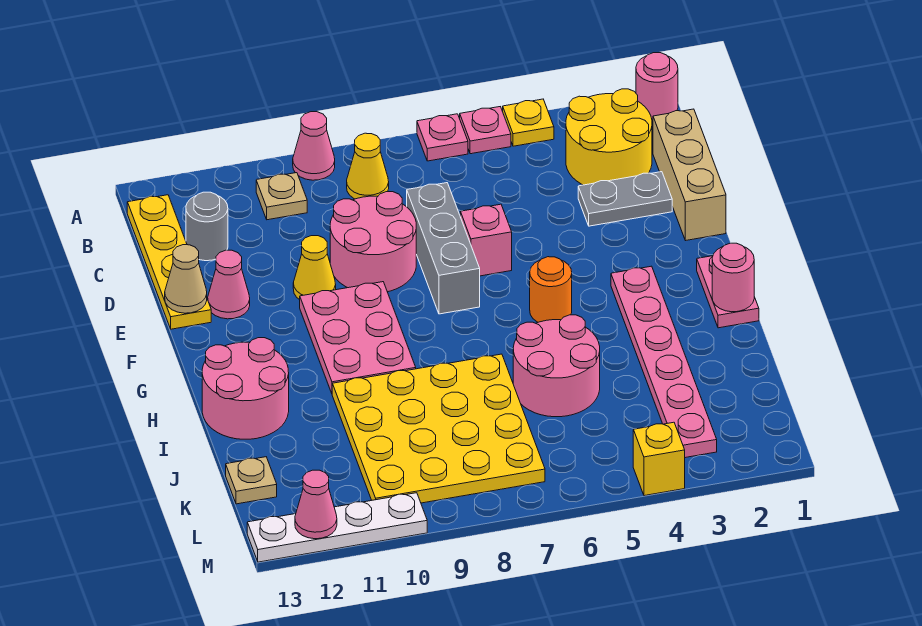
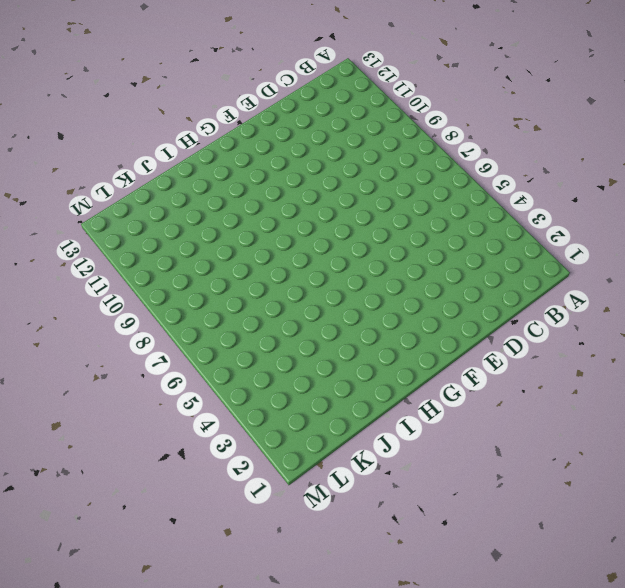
none -> pink 1x1 round brick [636,53,678,121]
none -> yellow 1x1 plate [503,99,554,146]
none -> pink 1x1 plate [460,107,511,154]
none -> pink 1x1 plate [417,114,468,161]

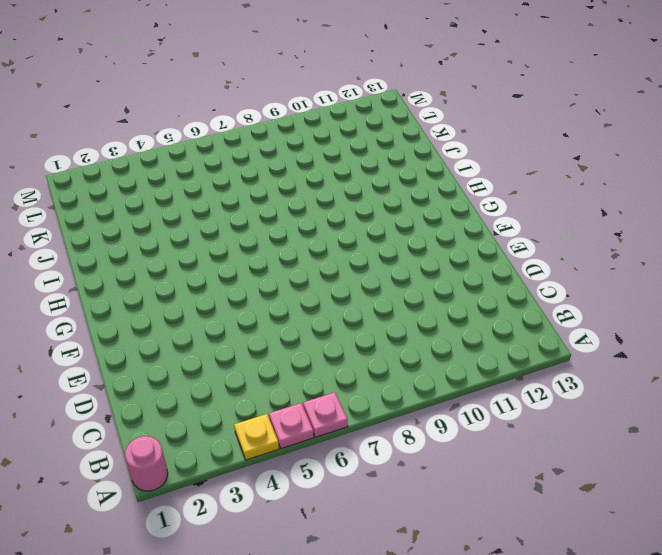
none -> pink 1x1 cone [293,112,335,180]
none -> yellow 2x2 round brick [566,89,652,185]
none -> yellow 1x1 cone [347,133,389,199]
none -> tan 1x1 plate [256,173,307,220]

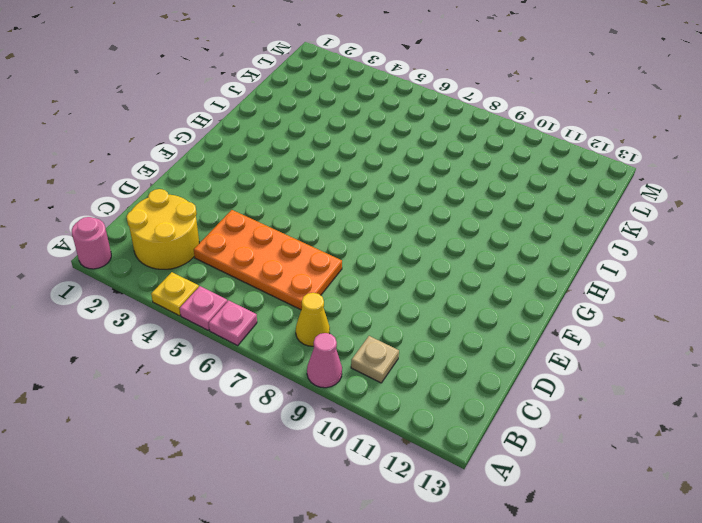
orange 2x4 plate [194,210,342,310] -> grey 1x3 brick [407,183,480,314]
none -> yellow 1x4 plate [127,195,211,329]
none -> tan 1x3 brick [653,109,726,241]
none -> grey 1x1 round brick [186,192,228,261]
none -> grey 1x2 plate [578,172,672,226]

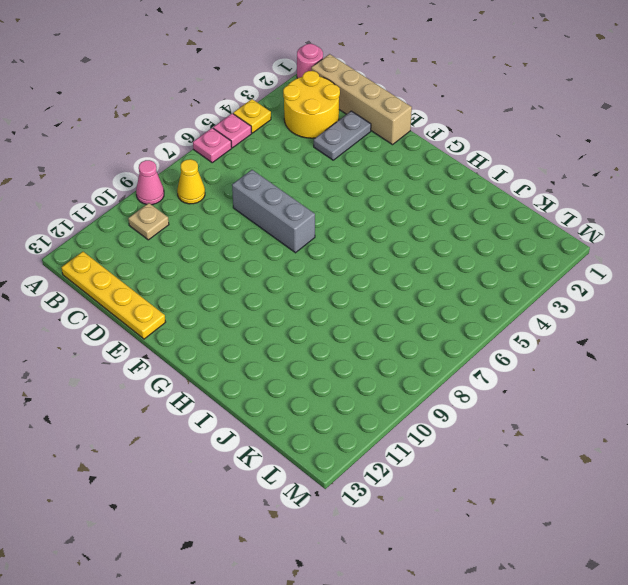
tan 1x4 brick [311,54,412,145] -> tan 1x3 brick [653,109,726,241]
none -> grey 1x1 round brick [186,192,228,261]
none -> pink 2x2 round brick [330,192,416,292]
none -> pink 1x1 brick [460,204,512,276]
none -> yellow 1x1 cone [293,236,336,300]

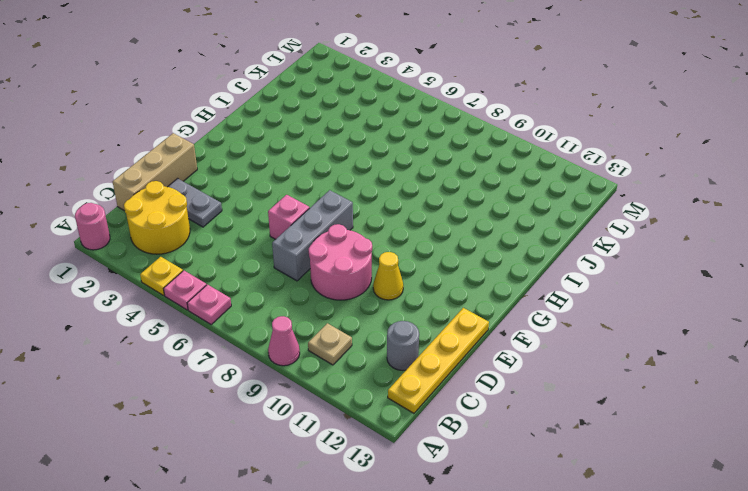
none -> yellow 1x1 cone [347,133,389,199]
none -> pink 1x1 cone [208,250,250,319]
none -> pink 2x3 plate [300,282,416,393]
none -> pink 1x2 plate [697,256,759,328]

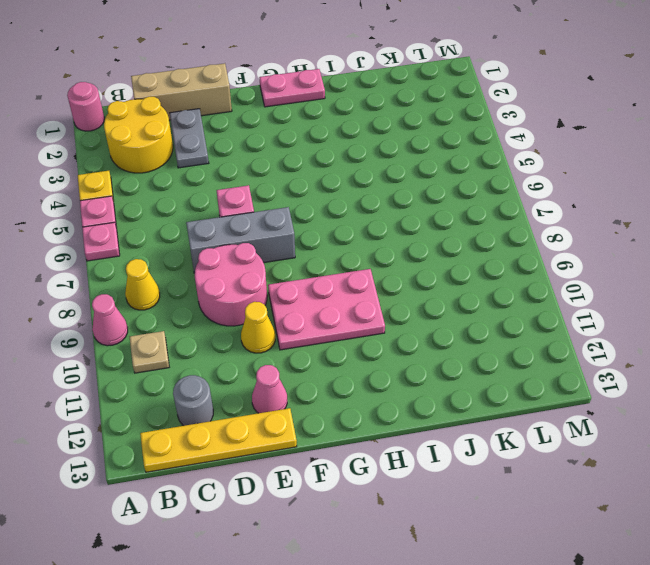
none -> pink 1x6 plate [611,266,717,458]
none -> orange 1x1 round brick [530,257,572,322]
none -> pink 2x2 round brick [202,338,289,439]
none -> pink 2x2 round brick [513,315,600,417]

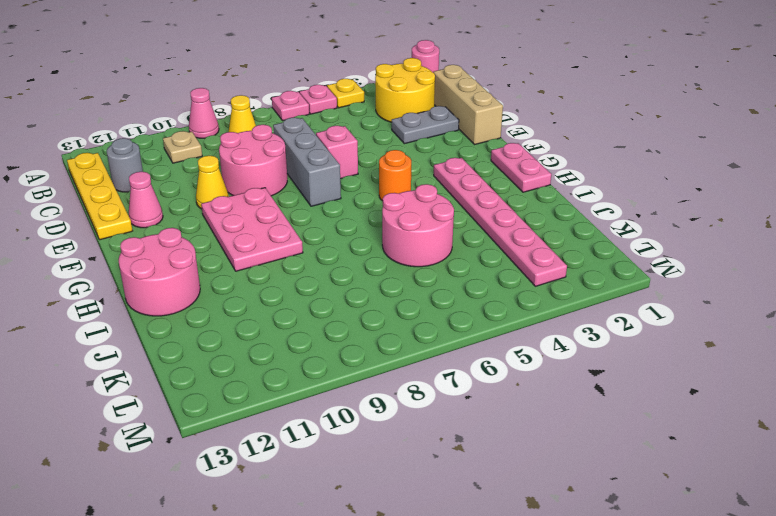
none -> yellow 4x4 plate [332,354,545,503]
none -> tan 1x1 plate [226,457,277,504]
none -> yellow 1x1 brick [633,422,685,496]
none -> white 1x4 plate [247,493,427,562]

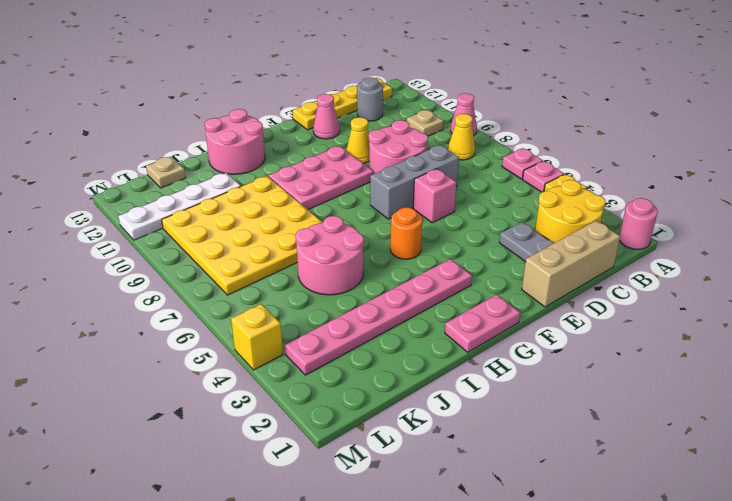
white 1x4 plate [118,173,241,240] -> white 1x4 plate turned to [247,493,427,562]
none -> tan 1x1 cone [165,245,207,313]
none -> pink 1x1 round brick [712,243,754,312]
none -> pink 1x1 cone [295,470,337,539]

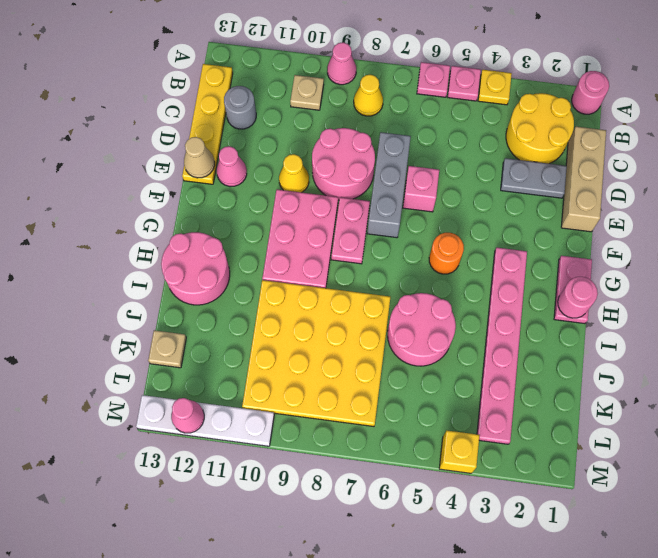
pink 1x2 plate [331,197,370,264] -> none

